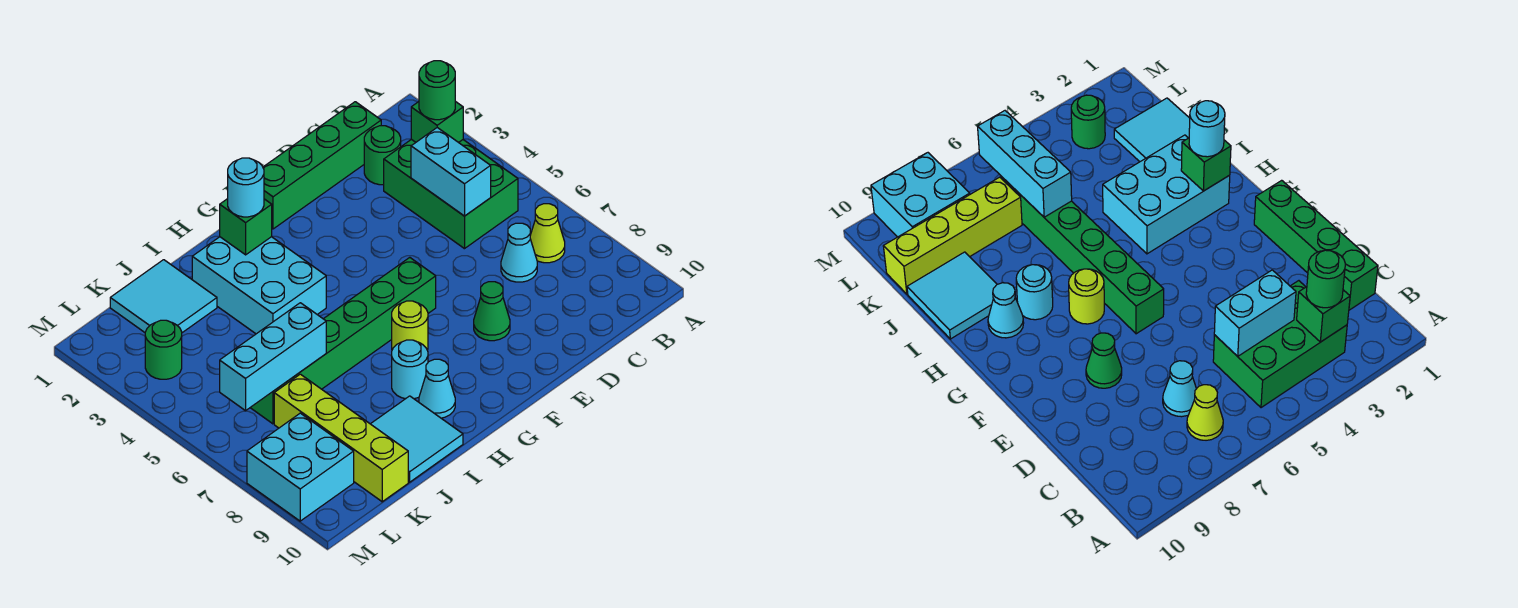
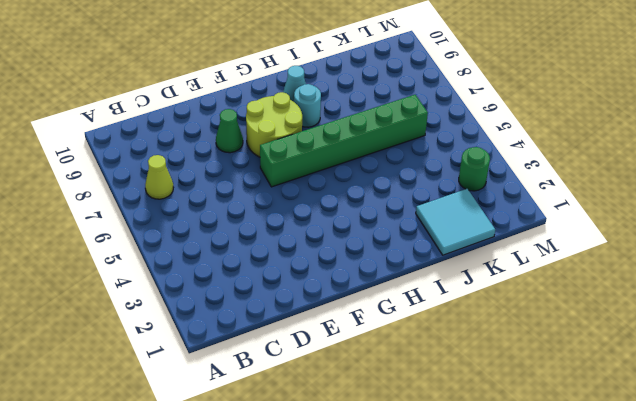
lime 2x2 round brick [246,92,302,157] -> lime 1x1 round brick [392,301,428,350]
none -> green 2x3 brick [384,139,518,249]
none -> green 1x4 brick [263,102,381,229]
none -> green 1x1 round brick [364,126,401,185]

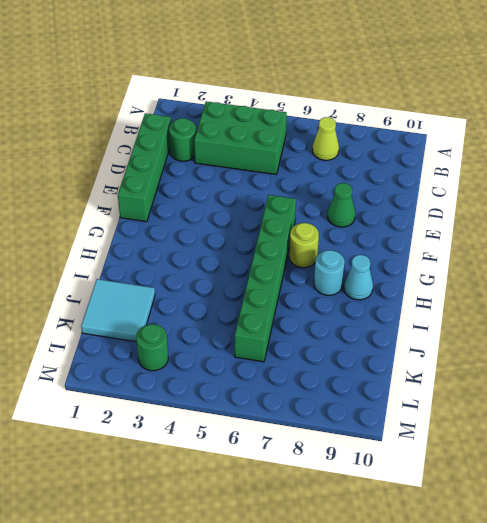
none -> cyan 1x1 cone [501,223,537,282]
none -> cyan 2x3 brick [192,237,326,334]
none -> cyan 2x2 tile [371,396,463,482]

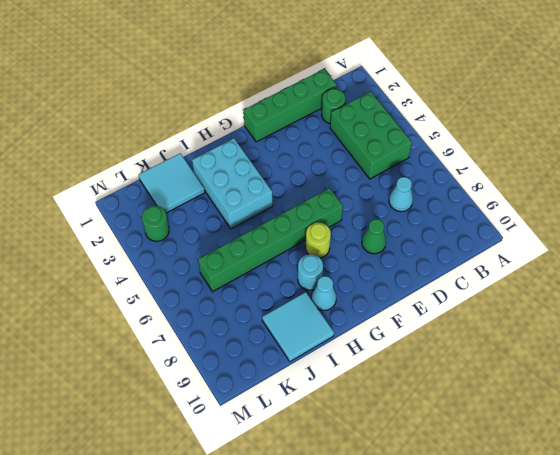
none -> lime 1x1 cone [530,204,565,263]
none -> lime 1x4 brick [274,374,408,502]
none -> cyan 2x2 brick [247,413,354,521]

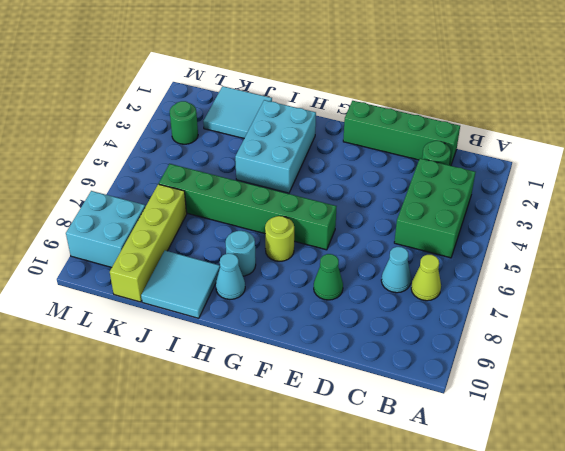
none -> green 1x1 brick [411,101,463,143]
none -> cyan 1x2 brick [411,128,491,216]
none -> green 1x1 brick [220,199,272,255]

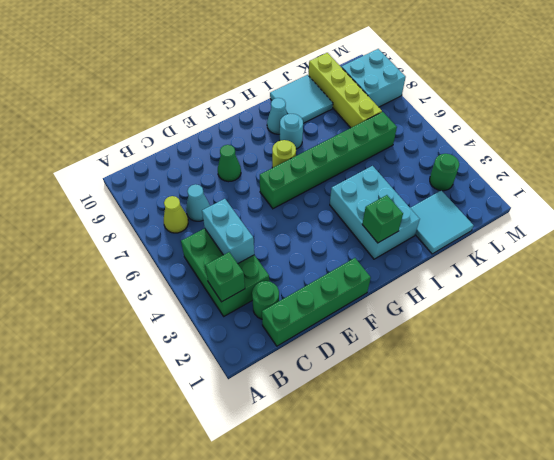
none -> cyan 1x3 brick [220,303,326,411]
none -> green 1x1 round brick [419,61,455,120]
none -> cyan 1x1 round brick [228,158,264,217]

